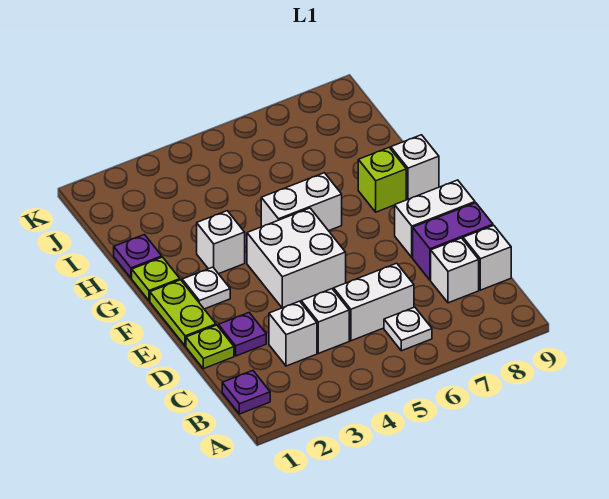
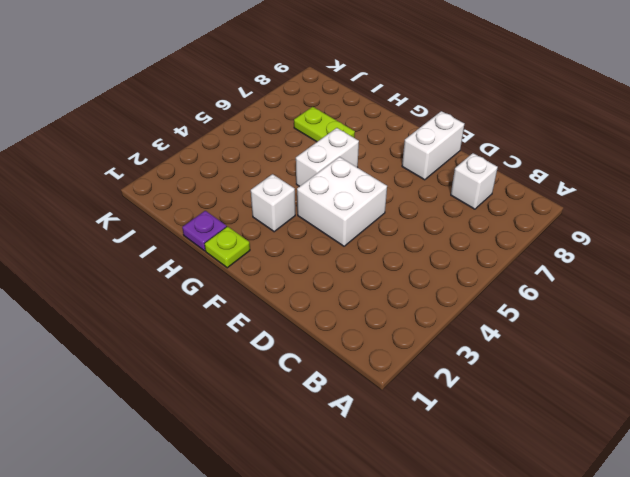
lime 1x2 plate [294,107,355,142] -> lime 1x2 plate moved to [150,280,216,346]
none -> purple 1x1 plate [222,370,270,414]
none -> white 1x1 plate [384,307,432,351]
none -> white 1x1 brick [269,301,317,366]

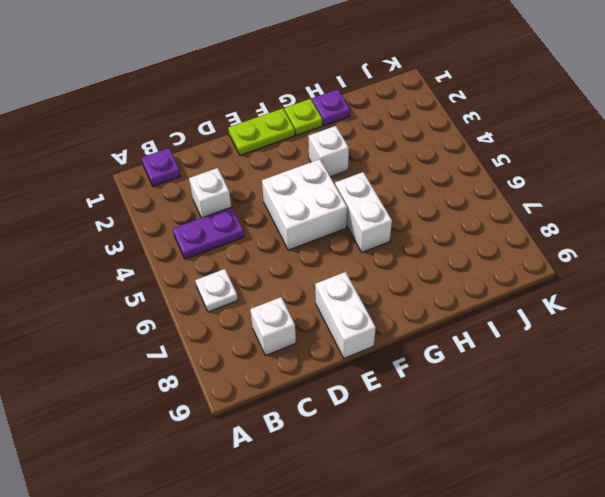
purple 1x2 plate [173,207,244,259] -> white 1x1 brick [301,289,349,353]
none -> white 1x2 brick [334,263,414,341]
none -> white 1x1 brick [463,225,511,290]
none -> lime 1x1 plate [186,325,234,369]

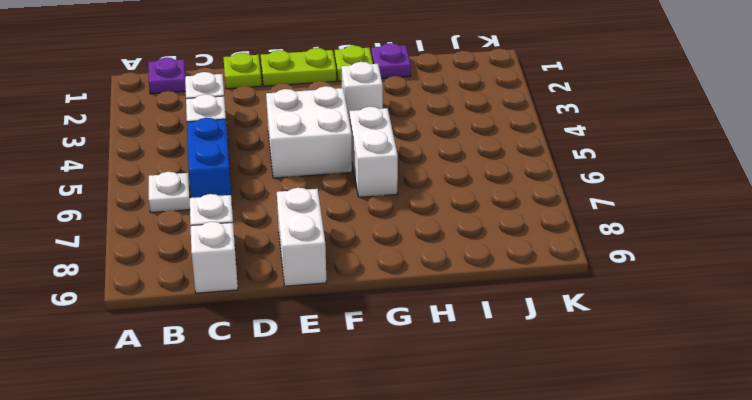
blue 1x2 brick [187,118,232,200] -> white 1x2 brick [334,263,414,341]
none -> purple 1x1 plate [218,313,266,356]
none -> purple 1x2 brick [413,203,493,280]
none -> white 1x1 plate [182,267,230,309]

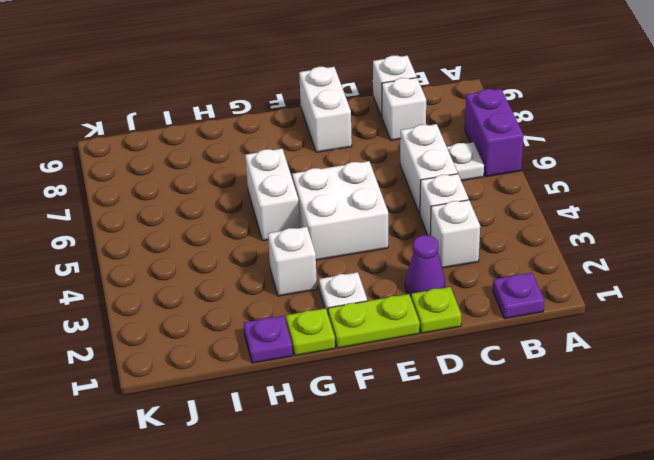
purple 1x2 brick [465,89,524,177] -> purple 1x2 brick moved to [413,203,493,280]
purple 1x1 cone [405,235,445,296] -> purple 1x1 plate [218,313,266,356]
none -> lime 1x1 brick [358,148,406,212]
none -> white 1x1 brick [391,135,439,199]

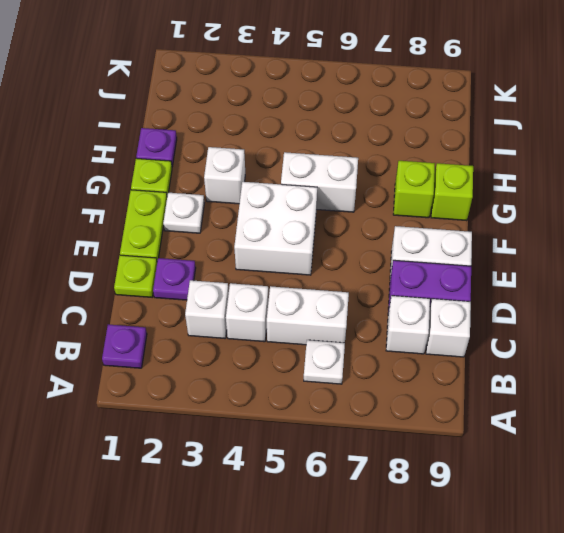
lime 1x1 brick [431,163,473,221] -> white 1x1 brick [391,135,439,199]

